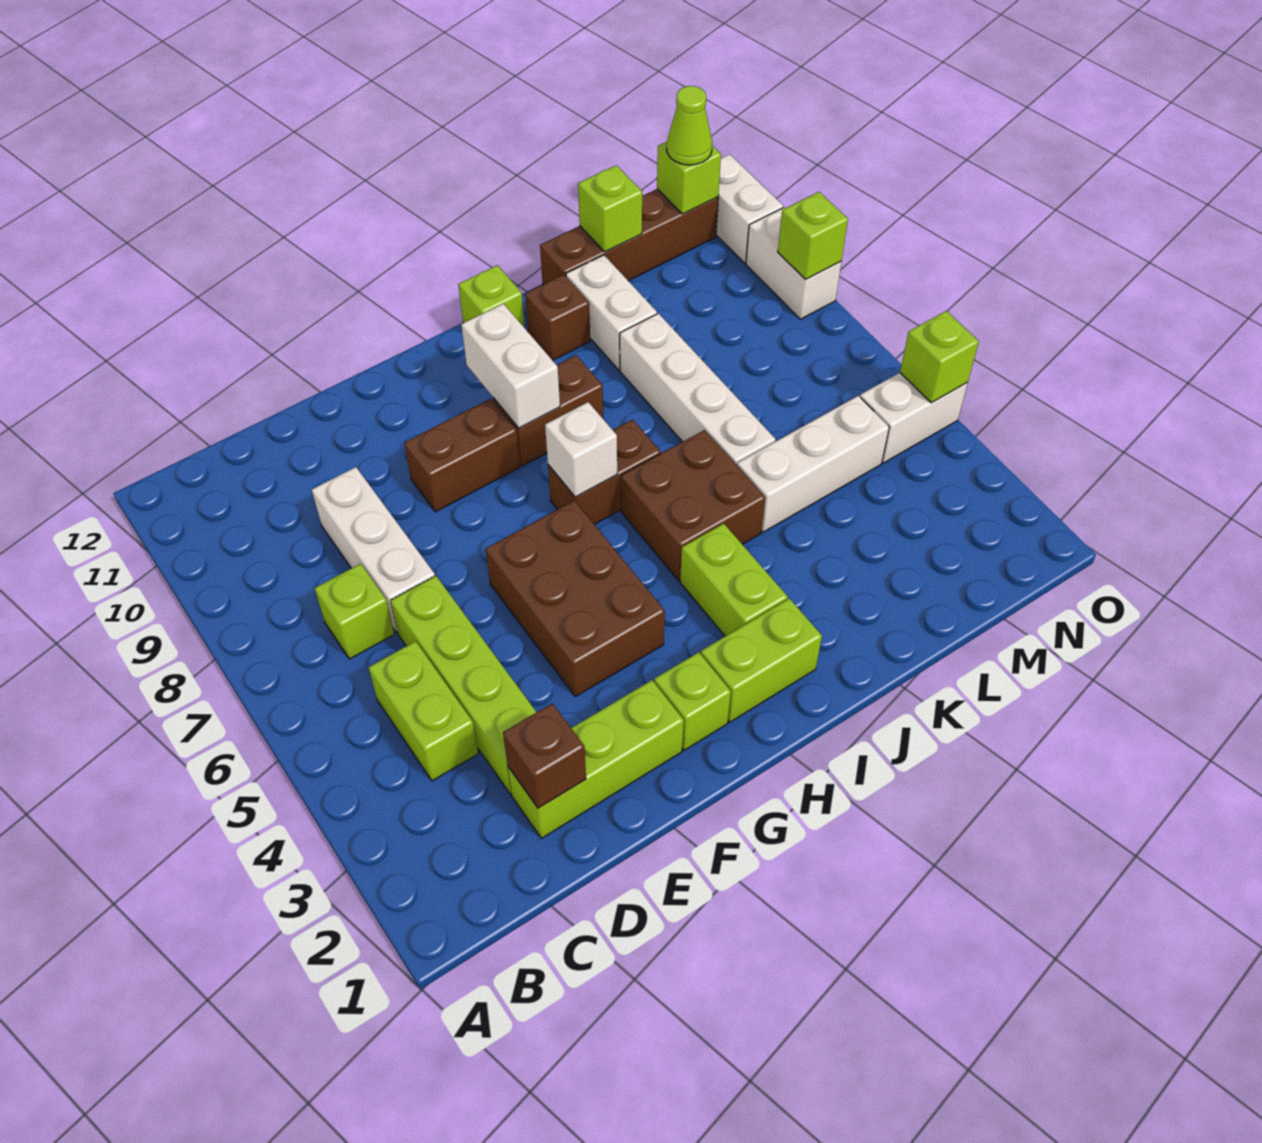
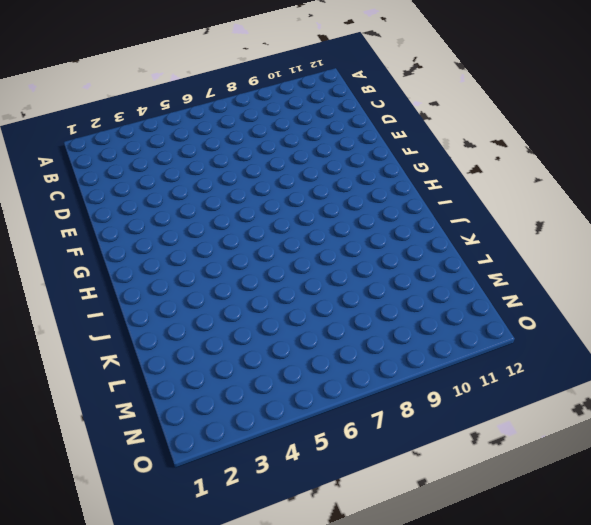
none -> lime 1x2 brick [369,641,478,781]
none -> lime 1x1 brick [315,564,394,659]
none -> lime 1x3 brick [508,680,684,838]
none -> lime 1x4 brick [390,576,536,794]

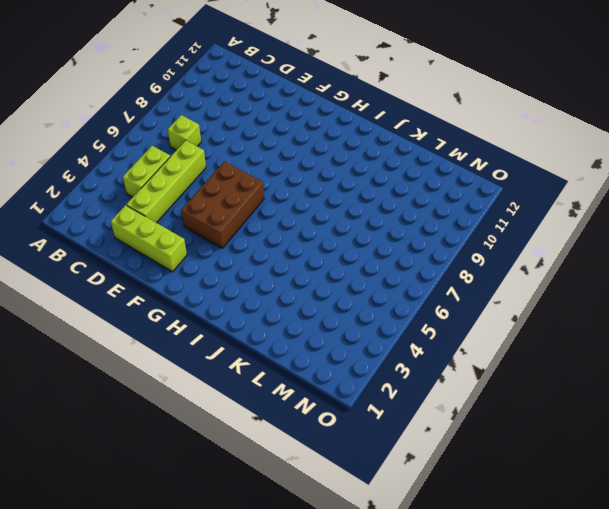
none -> white 1x3 brick [312,467,435,633]
none -> brown 1x2 brick [404,399,520,512]
none -> lime 1x1 brick [654,652,731,750]
none -> lime 1x2 brick [701,598,822,722]

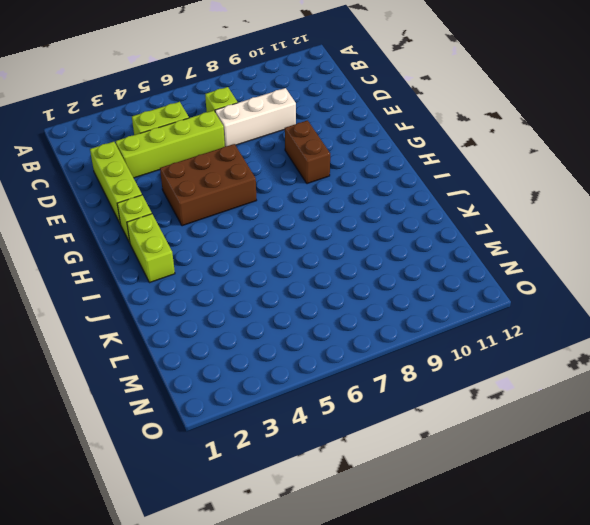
none -> brown 1x2 brick [548,420,661,524]
none -> brown 1x2 brick [493,355,603,466]
none -> lime 1x2 brick [680,523,788,636]
none -> brown 2x2 brick [621,430,765,581]

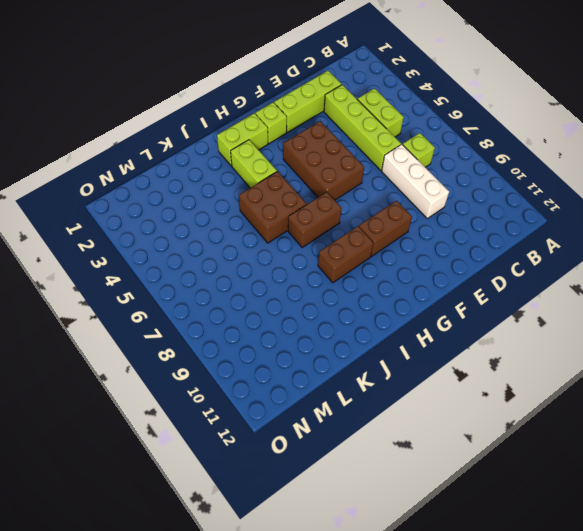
none -> lime 1x1 brick [458,265,525,328]
none -> brown 1x1 brick [525,275,590,360]
none -> white 1x3 brick [737,396,889,532]
none -> white 1x4 brick [620,313,776,465]

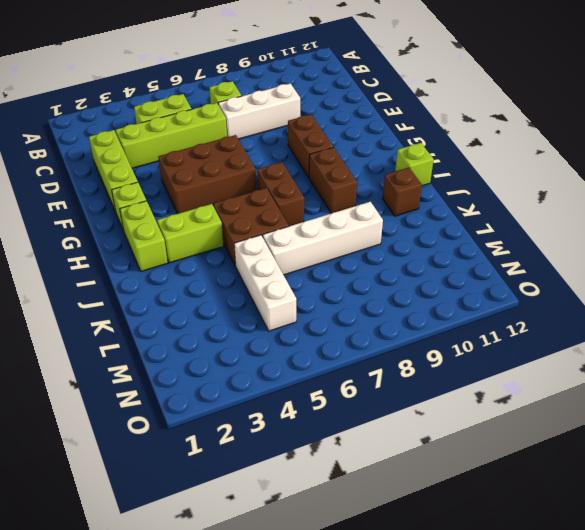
none -> white 1x2 brick [566,255,657,370]
none -> brown 1x4 brick [540,189,718,284]
none -> white 1x2 brick [860,373,968,463]
none -> white 1x2 brick [746,207,841,319]

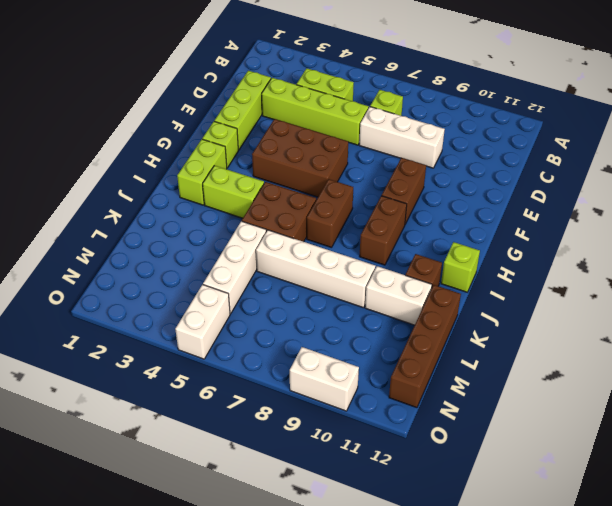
none -> white 1x2 brick [716,154,783,263]
none -> brown 1x1 brick [503,703,586,808]
none -> white 1x1 brick [545,402,617,497]
none -> white 1x2 brick [461,304,560,428]

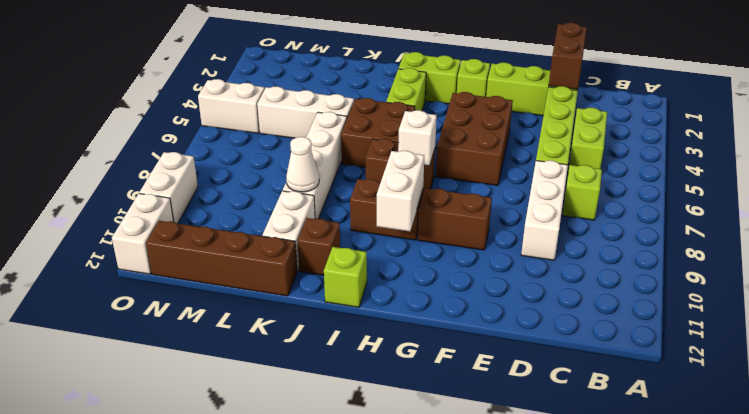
brown 1x2 brick [549,23,587,89] -> brown 1x1 brick [503,703,586,808]
white 1x1 cone [286,137,319,192] -> none
none -> lime 1x1 brick [578,165,642,252]
none -> lime 1x1 brick [657,142,721,214]
none -> lime 1x1 brick [900,311,979,403]
none -> lime 1x1 brick [778,192,848,280]

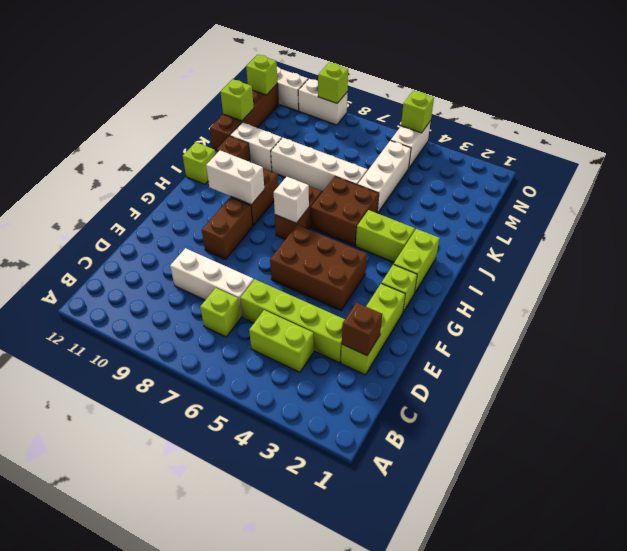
none -> lime 1x1 cone [667,86,712,165]

